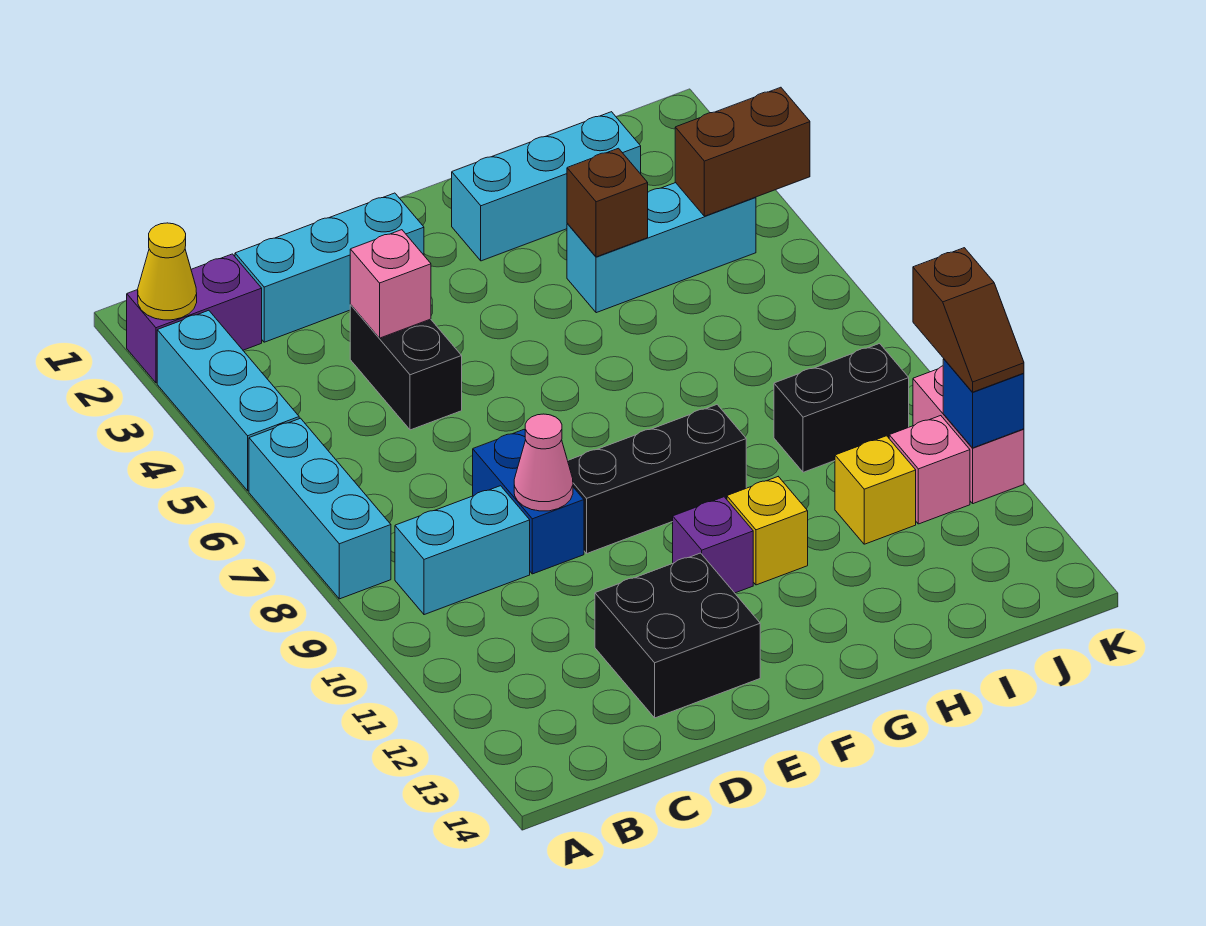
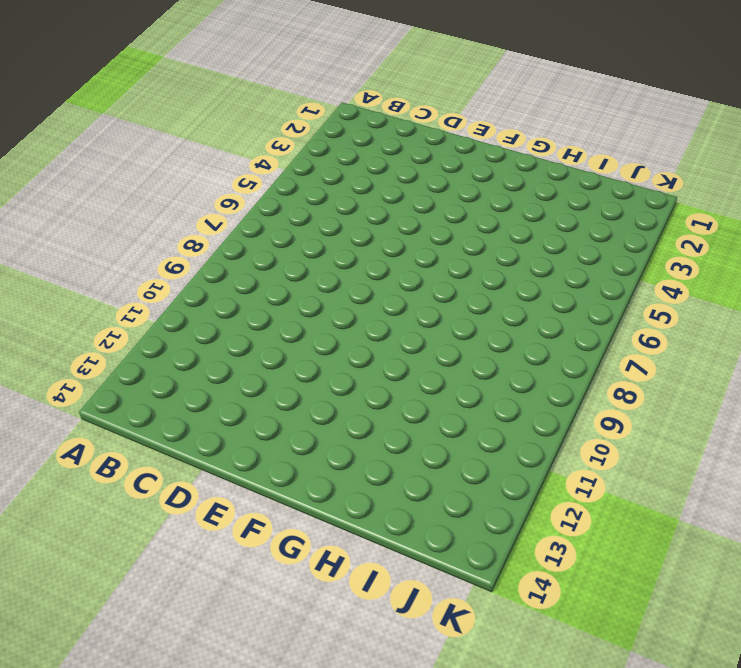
none -> purple 1x2 brick [127,254,262,383]
none -> cyan 1x3 brick [157,310,299,491]
none -> cyan 1x3 brick [249,418,391,599]

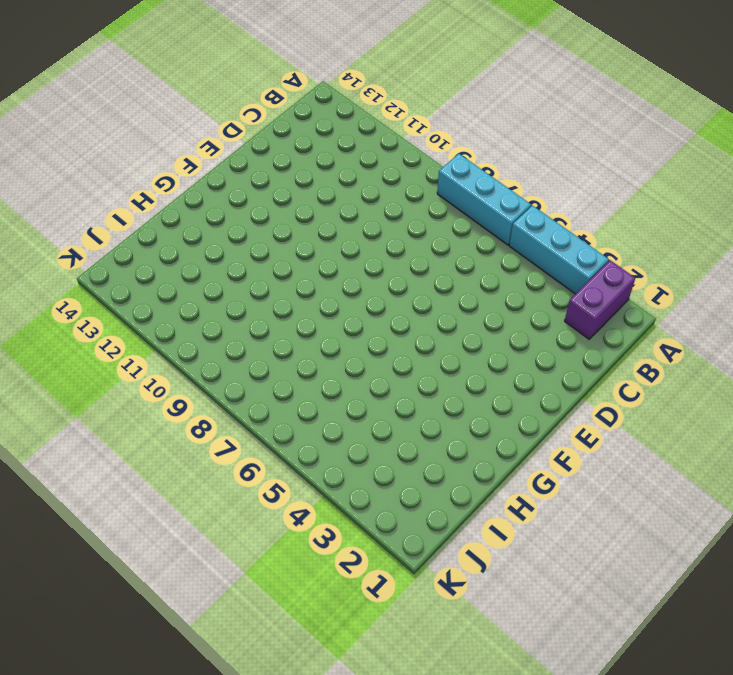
none -> cyan 1x2 brick [395,486,530,615]
none -> cyan 1x3 brick [235,193,424,342]
none -> black 1x2 brick [350,305,462,430]

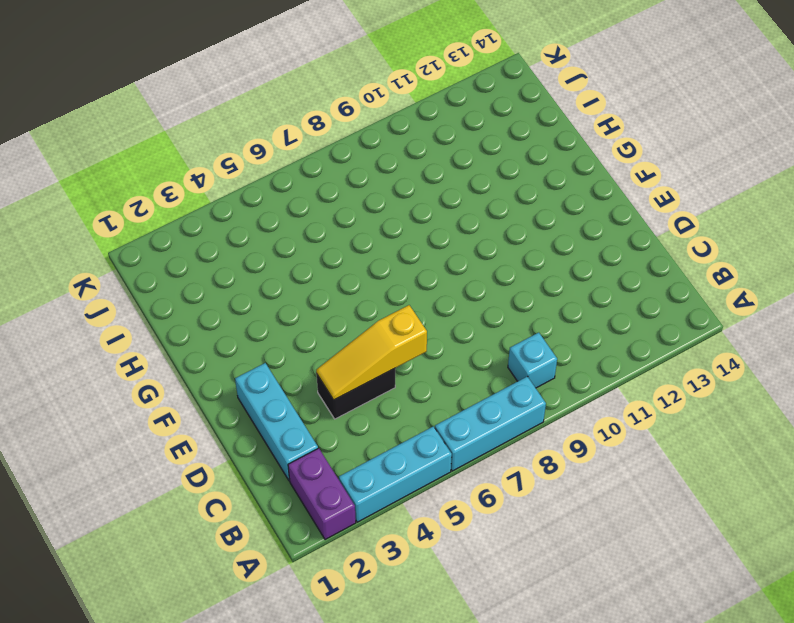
cyan 1x1 brick [508,333,557,388] -> cyan 1x2 brick [395,486,530,615]
yellow 1x3 slope [316,305,427,400] -> pink 1x1 brick [350,230,431,338]
none -> blue 1x2 brick [473,430,584,574]
none -> black 2x2 brick [595,553,760,718]
none -> black 1x3 brick [568,405,746,553]

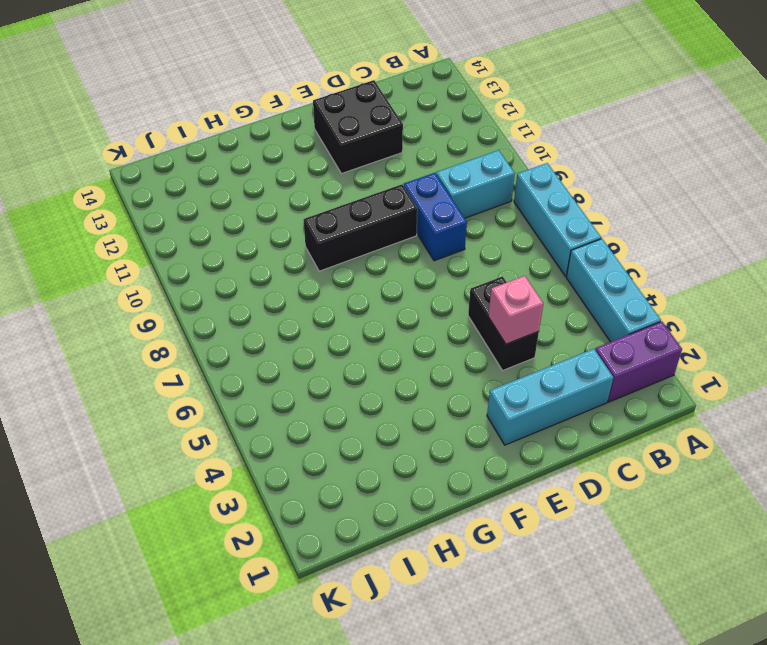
none -> purple 1x1 brick [673,497,753,593]
none -> cyan 1x3 brick [452,112,641,261]
none -> yellow 1x1 brick [727,477,808,585]

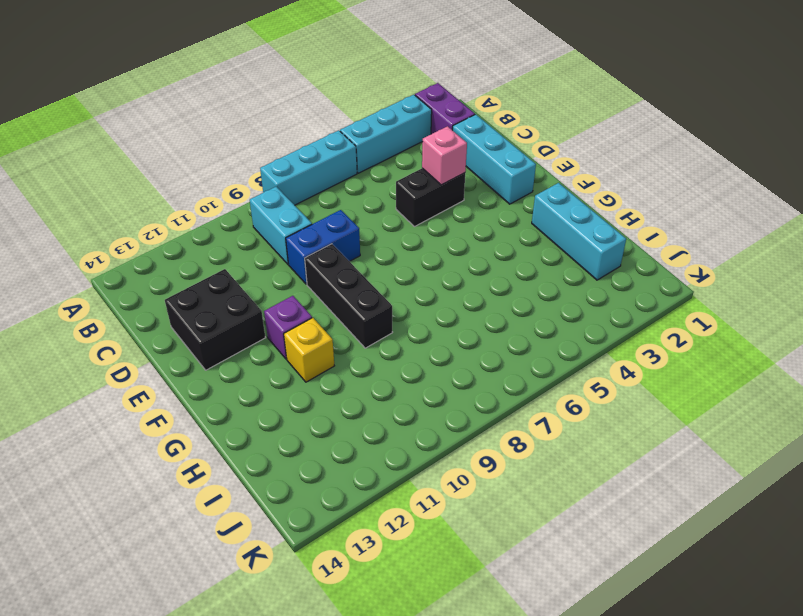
none -> cyan 1x3 brick [567,183,756,313]
none -> black 1x2 brick [774,344,909,472]
none -> yellow 1x1 brick [835,436,916,544]

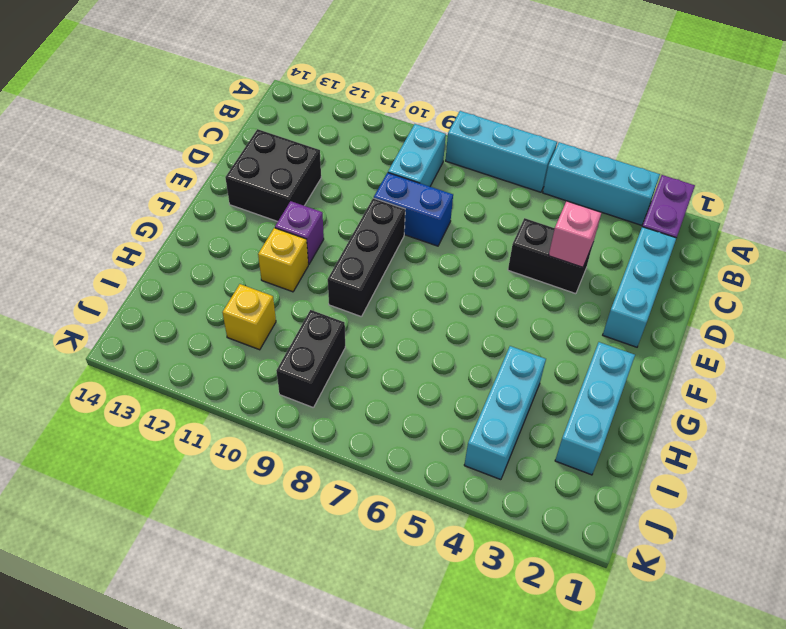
none -> pink 1x1 brick [889,416,970,524]
none -> pink 1x2 brick [913,366,1024,504]
none -> yellow 1x1 cone [138,223,197,320]

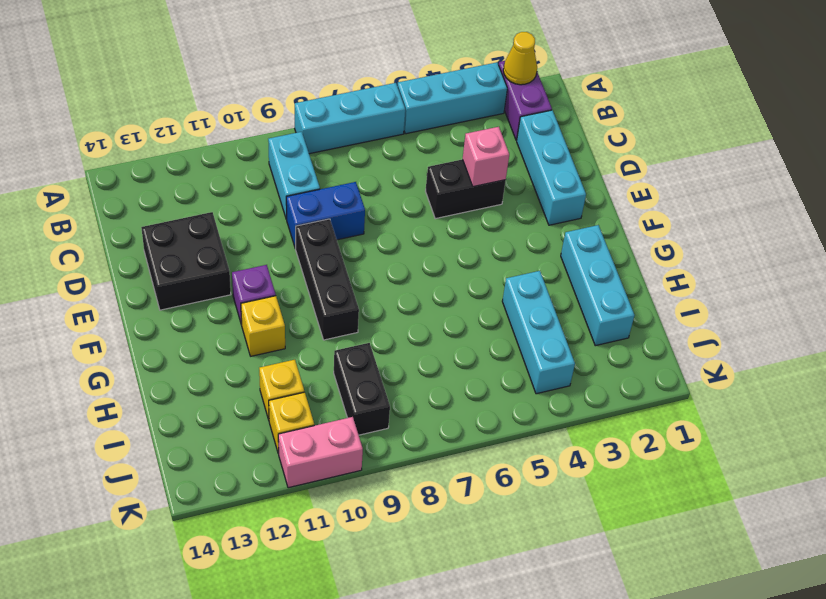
yellow 1x1 brick [269,392,314,454] -> pink 1x1 brick [889,416,970,524]
none -> pink 1x1 cone [514,414,573,511]
none -> brown 1x1 brick [567,148,648,257]
none -> brown 1x2 brick [675,87,810,216]

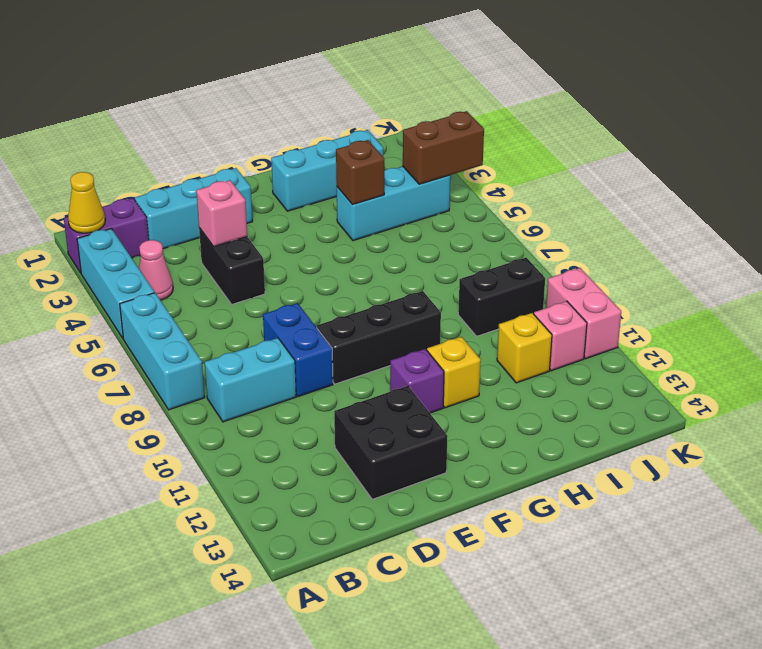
pink 1x1 cone [139,240,173,300] -> pink 1x1 cone moved to [514,414,573,511]
none -> blue 1x1 brick [943,359,1024,448]
none -> brown 1x2 slope [913,248,1024,392]

